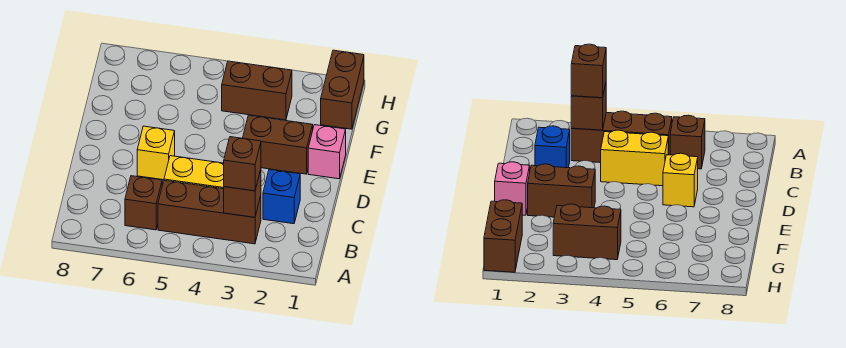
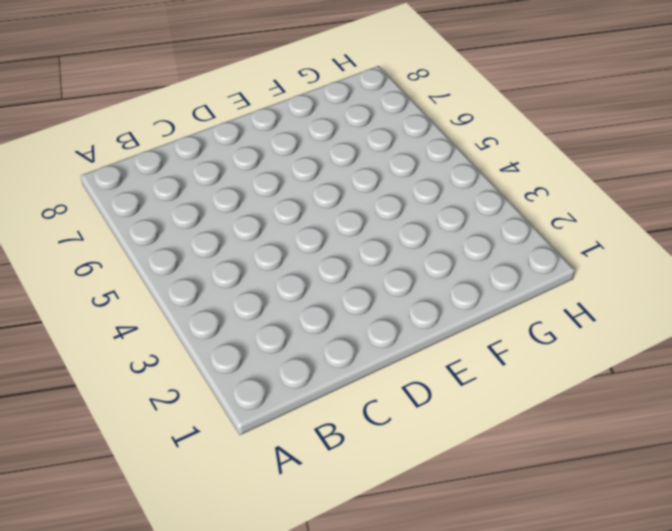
none -> brown 1x3 brick [158,180,261,244]
none -> brown 1x1 brick [125,176,162,230]

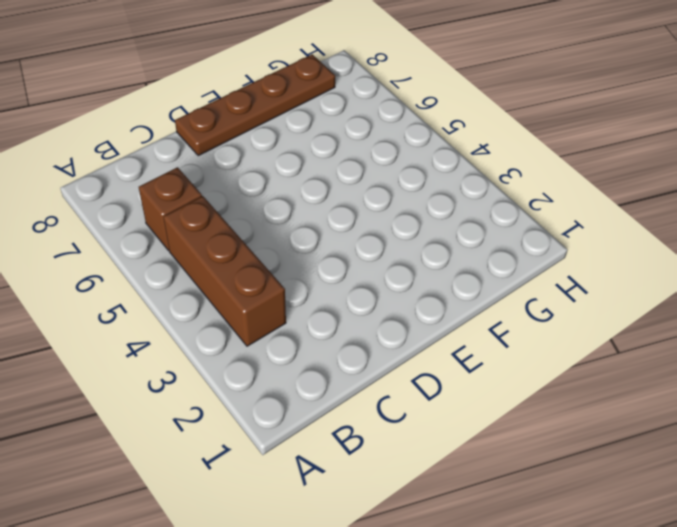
brown 1x4 plate [175,54,335,156] -> none
none -> blue 1x1 brick [263,170,300,224]
none -> yellow 1x2 brick [164,156,224,189]

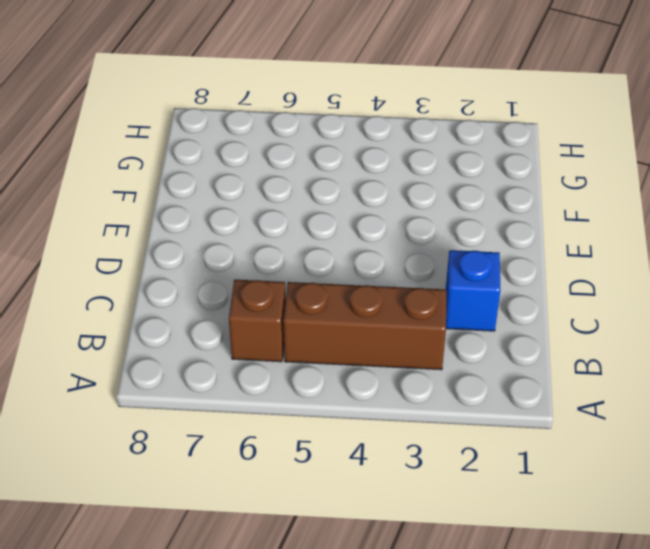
none -> yellow 1x2 brick [164,156,224,189]
none -> yellow 1x1 brick [137,126,175,180]

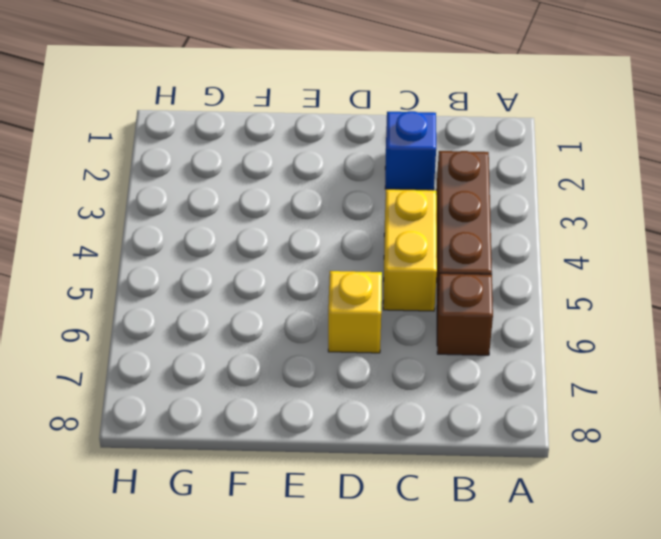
none -> pink 1x1 brick [308,125,346,179]
none -> brown 1x2 brick [243,115,313,174]

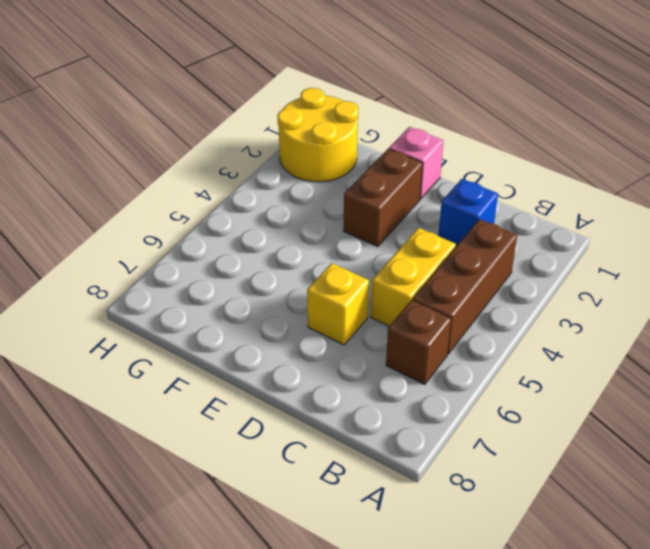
yellow 2x2 round brick [277,88,359,182] -> brown 1x2 brick [321,50,364,129]
none -> brown 1x2 brick [222,61,292,120]
none -> brown 1x1 brick [224,170,261,217]

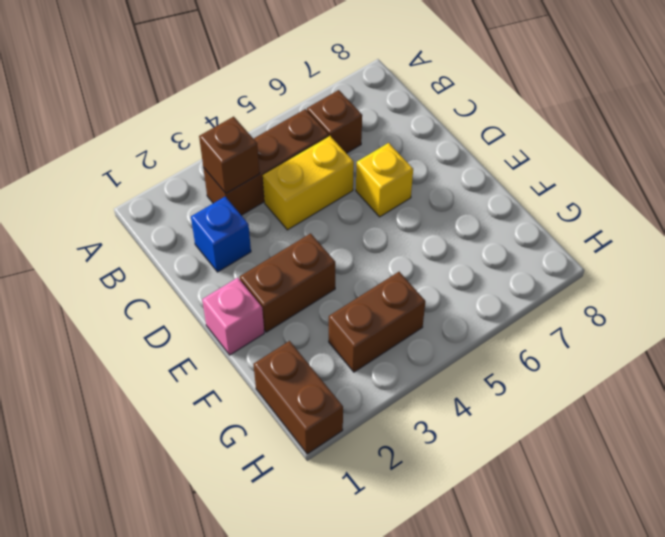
none -> brown 1x1 brick [224,137,261,191]

